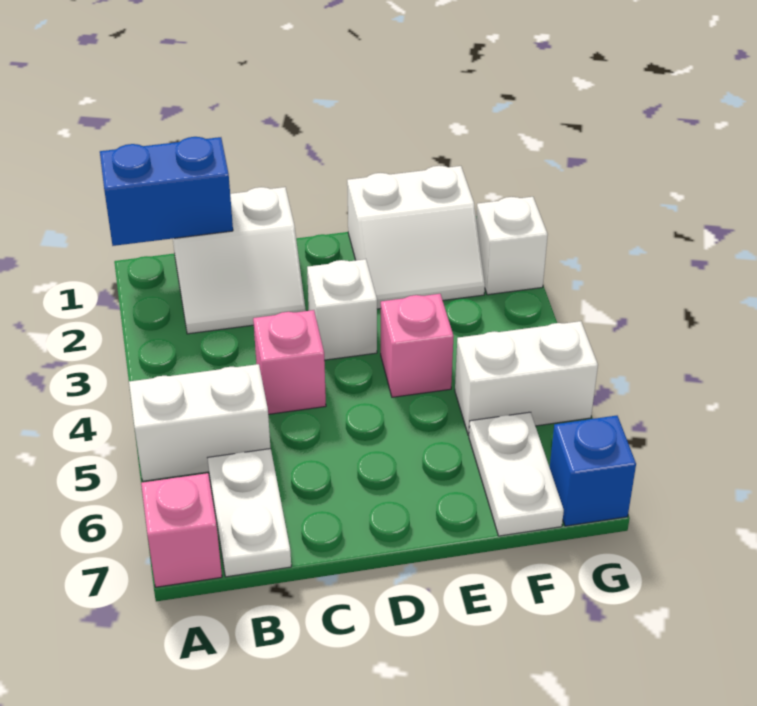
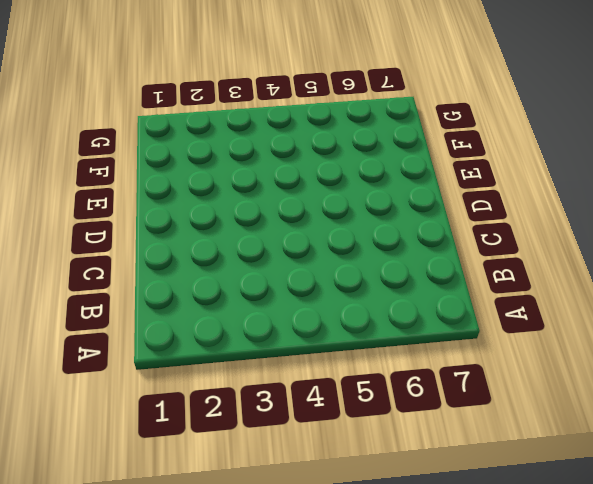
none -> white 1x2 brick [129,364,271,481]
none -> pink 1x1 brick [141,473,222,587]
none -> white 2x2 slope [173,187,306,334]

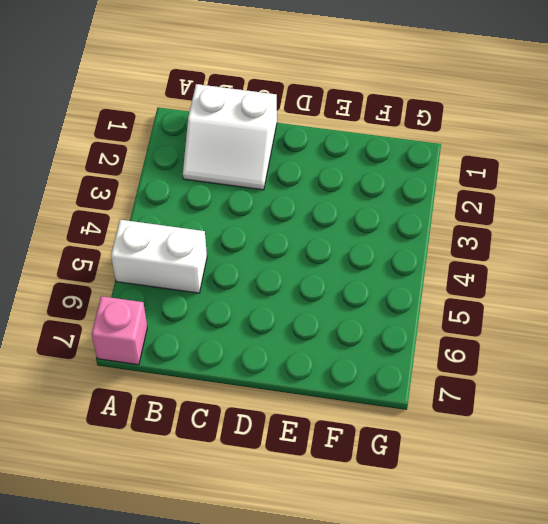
none -> white 1x2 plate [208,449,291,577]
none -> pink 1x1 brick [253,310,326,414]
none -> white 1x1 brick [307,259,377,360]

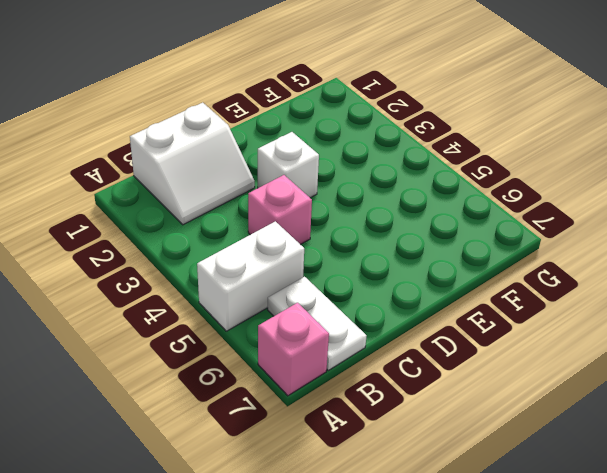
none -> white 2x2 slope [347,166,485,309]
none -> pink 1x1 brick [381,294,454,397]
none -> white 1x2 brick [455,321,598,435]

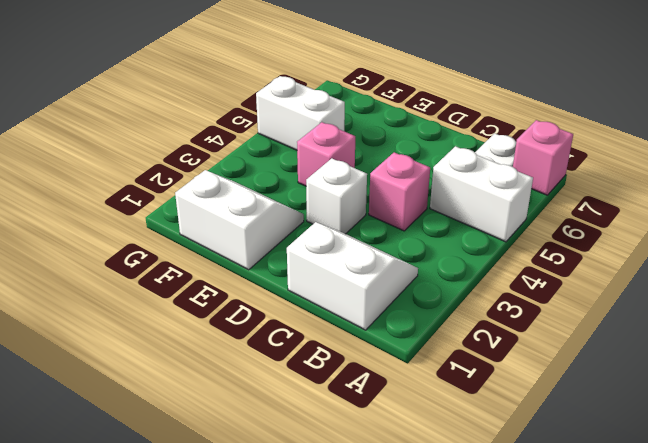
none -> white 1x2 plate [469,412,564,536]
none -> white 1x1 brick [476,197,548,295]
none -> blue 1x1 brick [550,416,636,526]

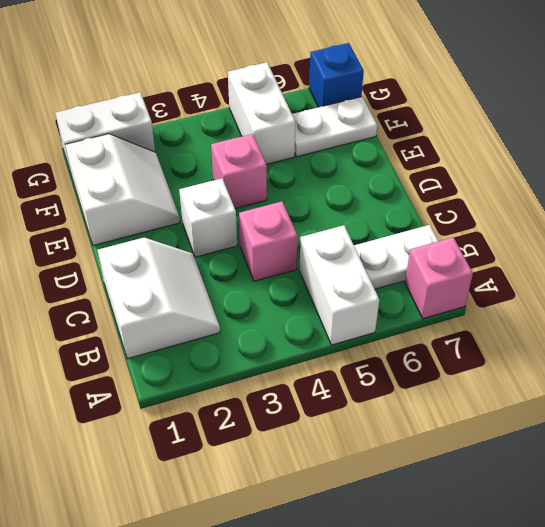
white 1x2 brick [55,92,155,176] -> white 1x1 brick [476,197,548,295]
none -> blue 1x2 brick [100,137,233,246]

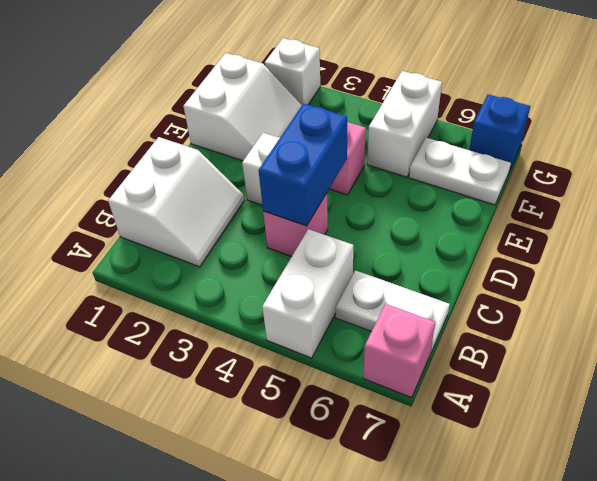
blue 1x2 brick [259,103,347,226] -> blue 1x2 brick moved to [100,137,233,246]

